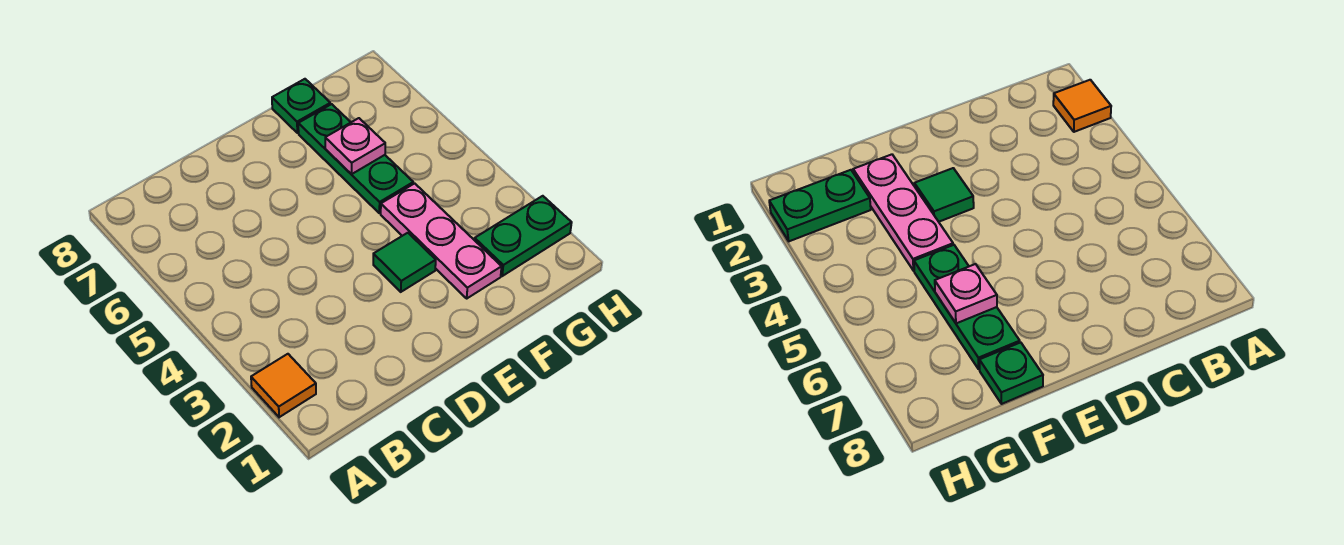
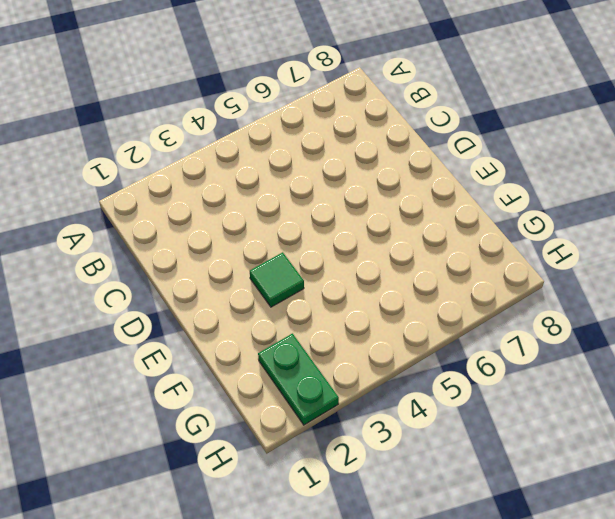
none -> orange 1x1 tile [251,354,316,417]
none -> pink 1x3 plate [381,183,502,298]

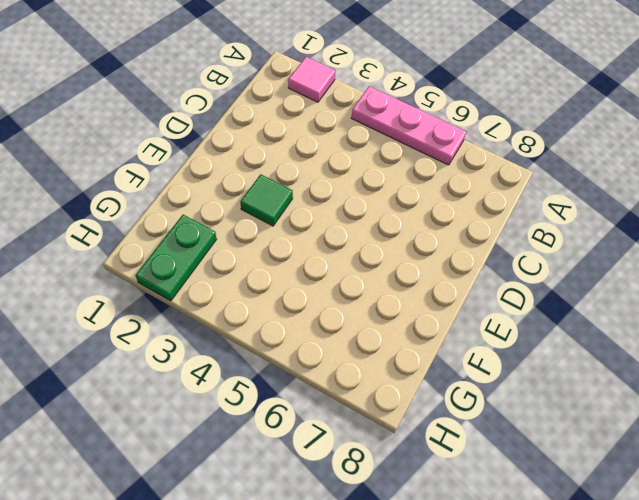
pink 1x1 tile [288,57,336,102] -> orange 1x1 tile [251,354,316,417]
pink 1x3 plate [351,86,466,165] -> pink 1x3 plate moved to [381,183,502,298]
none -> green 1x3 plate [298,104,413,213]
none -> green 1x1 plate [272,79,330,133]

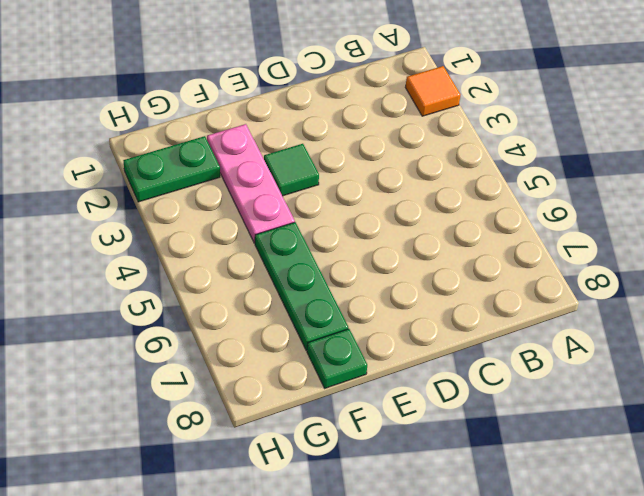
none -> pink 1x1 plate [325,118,385,174]

